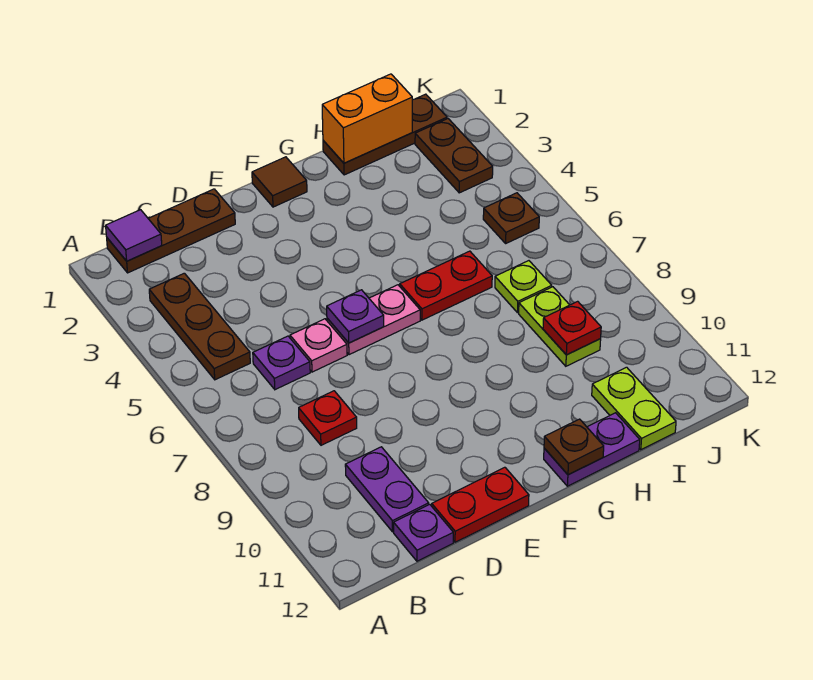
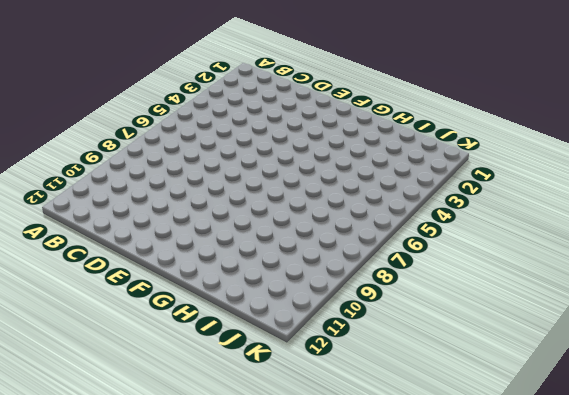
none -> brown 1x3 plate [107,189,235,273]
none -> brown 1x3 plate [149,273,250,380]
none -> purple 1x1 plate [253,336,310,390]

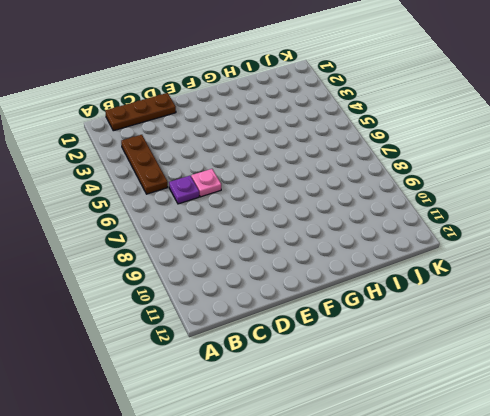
none -> red 1x1 plate [299,391,357,445]
none -> purple 1x2 plate [345,447,429,532]
none -> purple 1x1 plate [394,504,453,561]

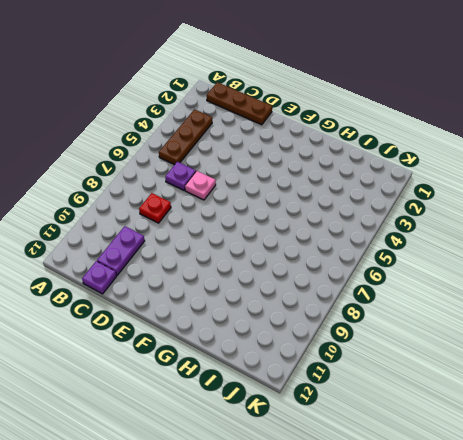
none -> red 1x2 plate [432,467,529,542]
none -> pink 1x2 plate [327,285,420,355]
none -> brown 1x1 tile [252,157,307,207]

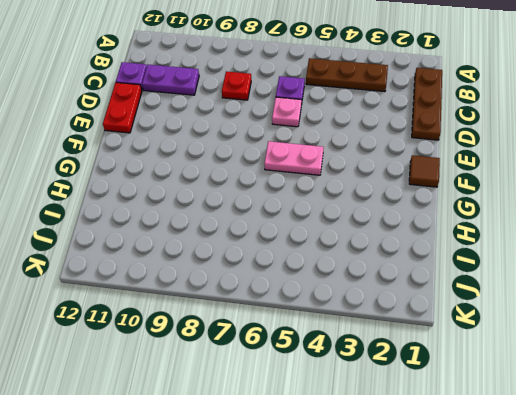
pink 1x2 plate [264,141,324,175] -> pink 1x2 plate turned to [327,285,420,355]
none -> red 1x2 plate [400,251,492,320]
none -> purple 1x2 plate [544,413,640,486]
none -> brown 1x3 plate [323,94,447,175]

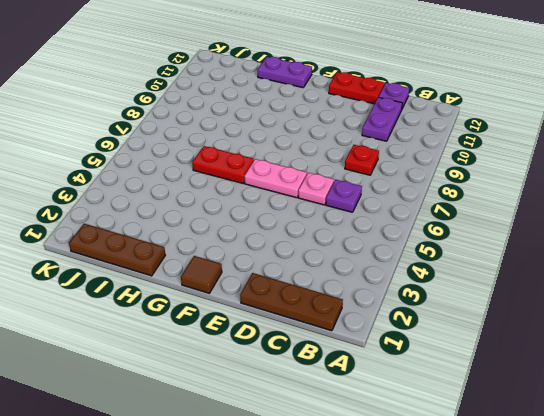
none -> brown 1x3 plate [149,273,250,380]
none -> lime 1x1 plate [495,261,552,313]
none -> lime 1x2 plate [519,287,601,366]

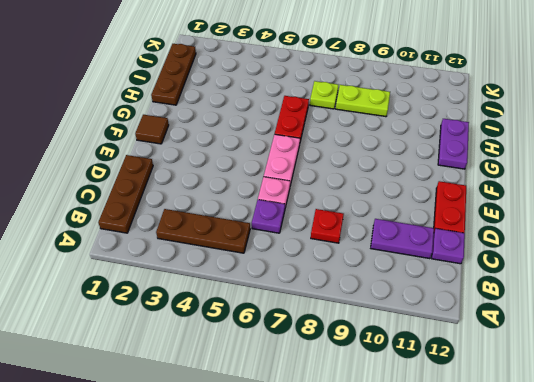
none -> lime 1x2 plate [592,367,676,450]
none -> brown 1x2 plate [415,119,493,193]
none -> brown 1x1 plate [483,193,539,243]

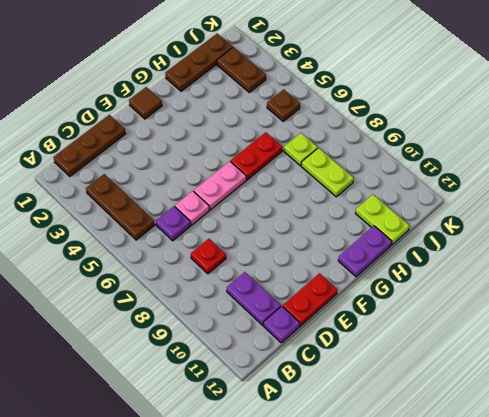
none -> purple 1x1 tile [106,210,162,261]
none -> purple 1x1 plate [327,290,384,343]
none -> brown 1x1 plate [544,419,604,475]

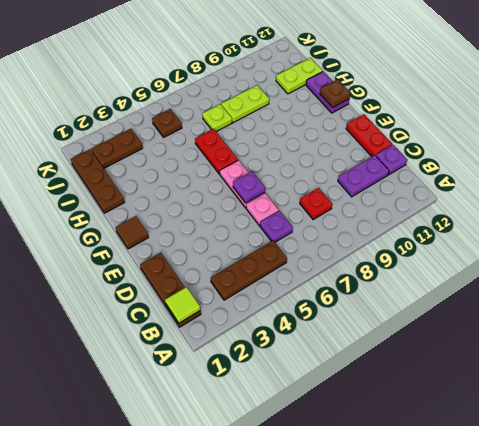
lime 1x1 tile [165,287,200,323] -> purple 1x1 tile [106,210,162,261]
none -> orange 1x2 brick [322,74,412,163]
none -> red 1x1 plate [543,301,601,355]

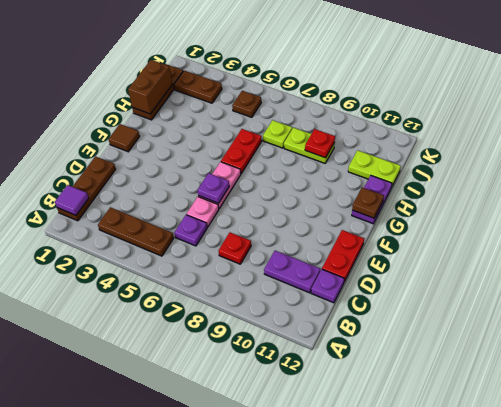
brown 1x2 brick [128,60,172,114] -> orange 1x2 brick [322,74,412,163]

